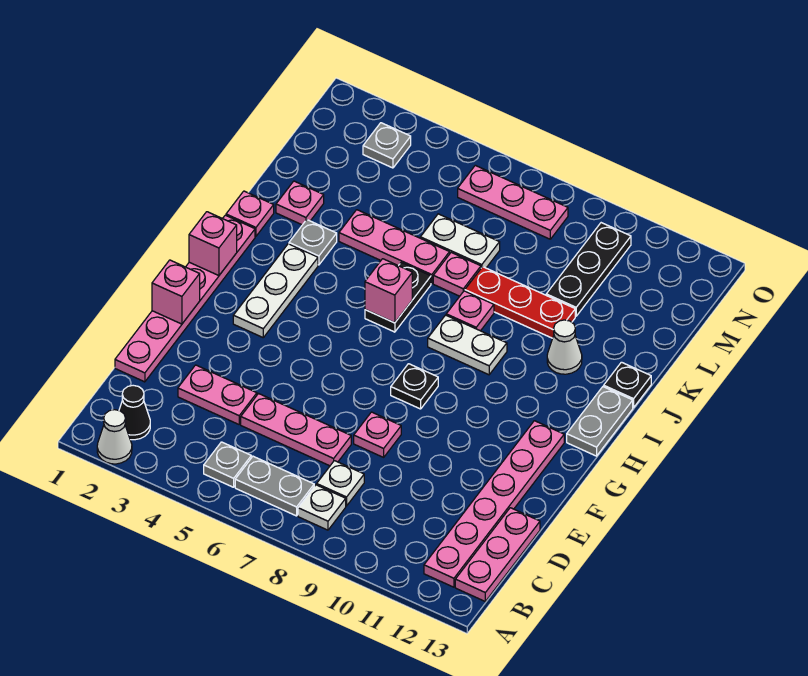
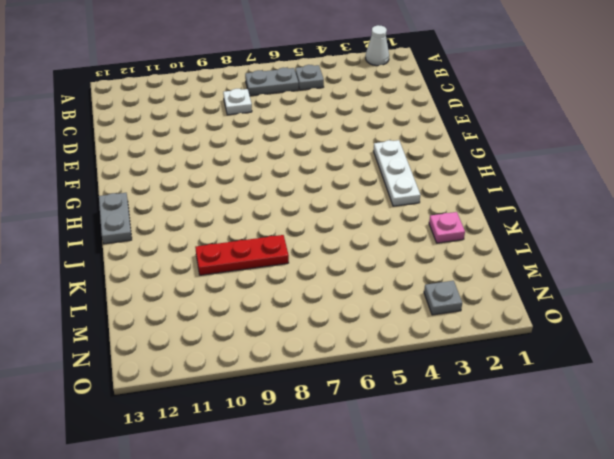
none -> black 1x1 cone [119,385,150,440]
none -> white 1x1 plate [298,485,346,530]
none -> pink 1x6 plate [424,421,564,587]
none -> pink 1x3 plate [455,508,540,601]

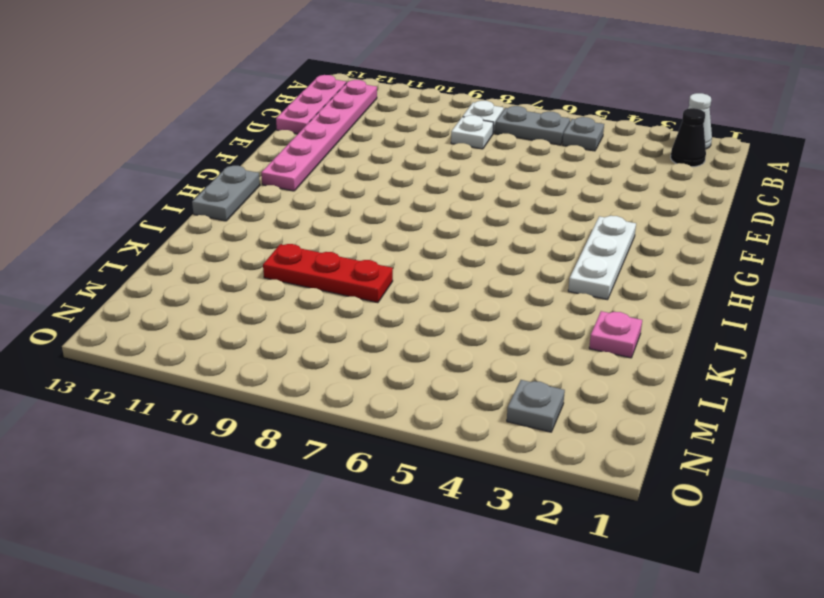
none -> pink 1x6 plate [115,215,255,382]
none -> pink 1x2 plate [178,365,257,424]
none -> pink 1x3 plate [241,394,351,466]
none -> pink 1x1 plate [354,412,401,457]

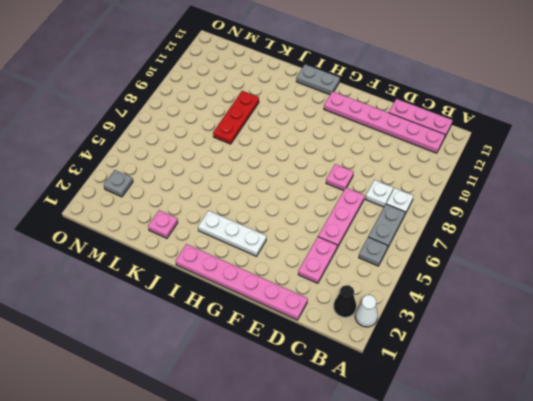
none -> black 1x1 plate [391,364,438,409]
none -> black 1x2 plate [365,262,431,332]
none -> white 1x2 plate [428,315,507,375]
none -> pink 1x1 plate [226,191,274,236]

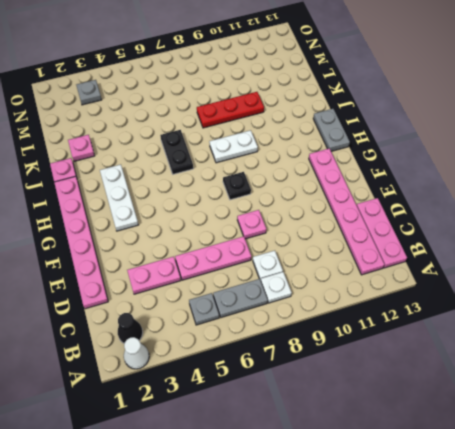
none -> grey 1x1 plate [289,220,337,265]
none -> pink 1x1 plate [446,291,494,331]
none -> white 1x1 cone [547,320,582,374]
none -> black 1x1 plate [604,362,651,408]

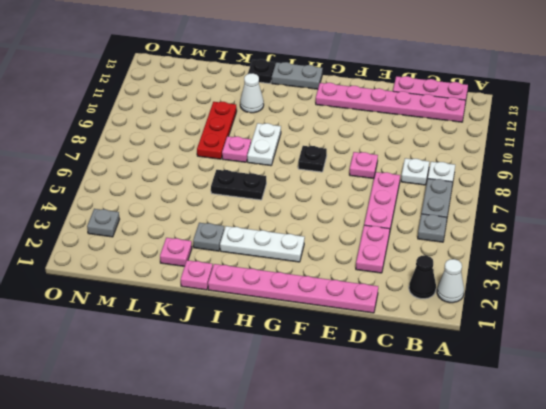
none -> pink 1x3 plate [339,210,450,284]
none -> pink 1x1 plate [433,252,481,296]
none -> white 1x2 plate [420,214,500,268]
none -> black 1x3 plate [546,223,631,316]

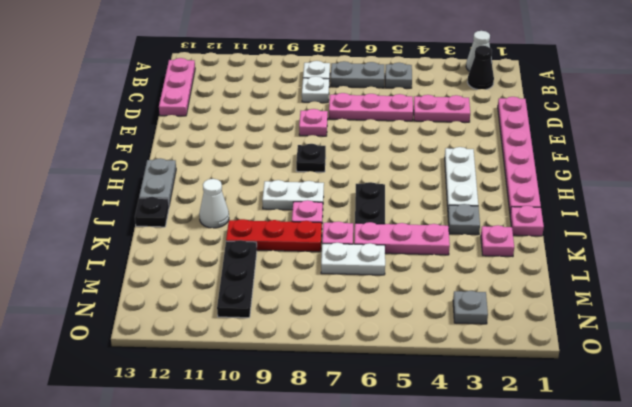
none -> pink 1x6 plate [424,421,564,587]
none -> pink 1x3 plate [458,165,568,239]
none -> pink 1x1 brick [152,260,200,324]
none -> pink 1x1 brick [189,212,237,276]

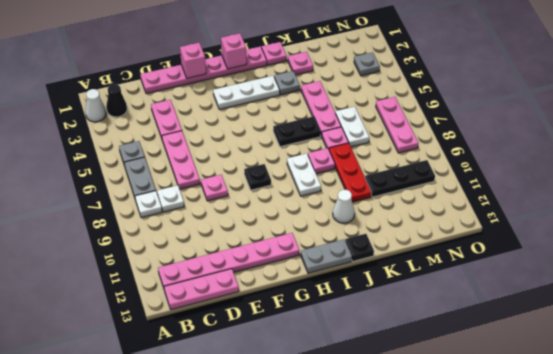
none -> pink 1x1 brick [365,259,412,323]

